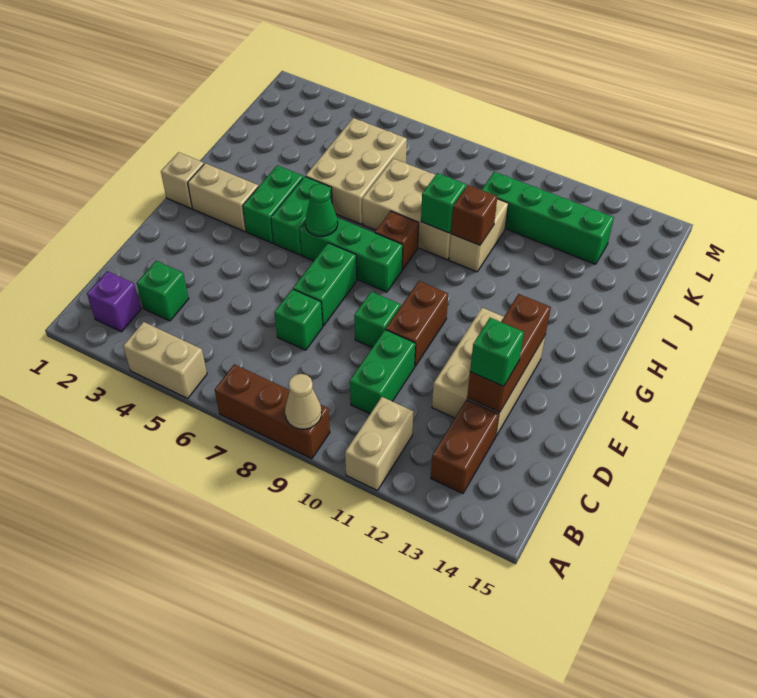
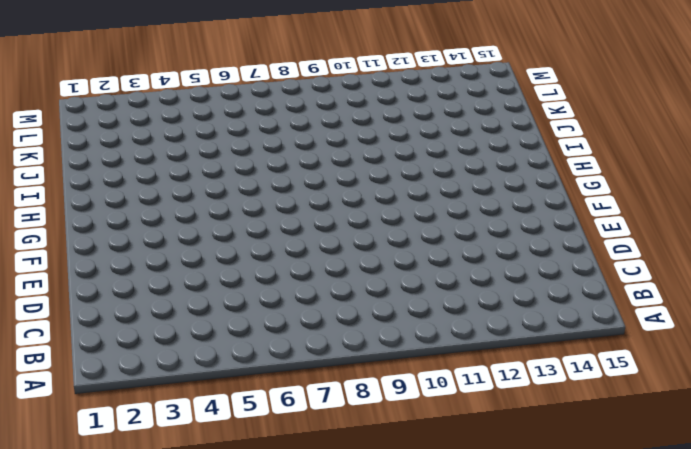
none -> tan 1x2 brick [123,322,207,398]
none -> brown 1x3 brick [215,364,330,459]
none -> tan 1x2 brick [345,397,414,491]

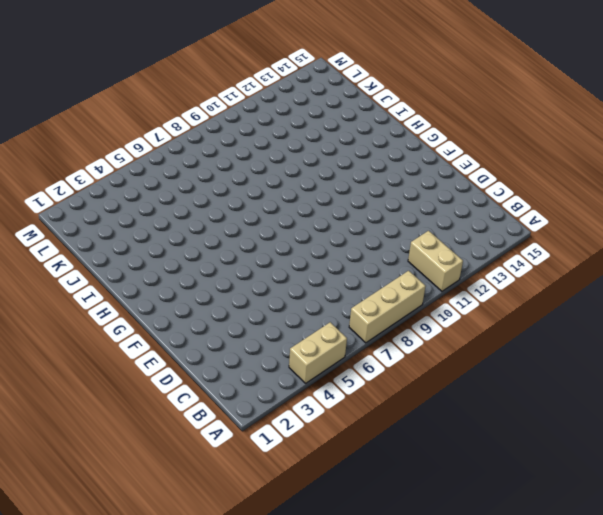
tan 1x3 brick [349,271,426,343] -> brown 1x3 brick [215,364,330,459]
none -> purple 1x1 brick [87,271,141,332]
none -> brown 1x2 brick [431,400,499,494]
none -> green 1x1 brick [137,261,189,321]

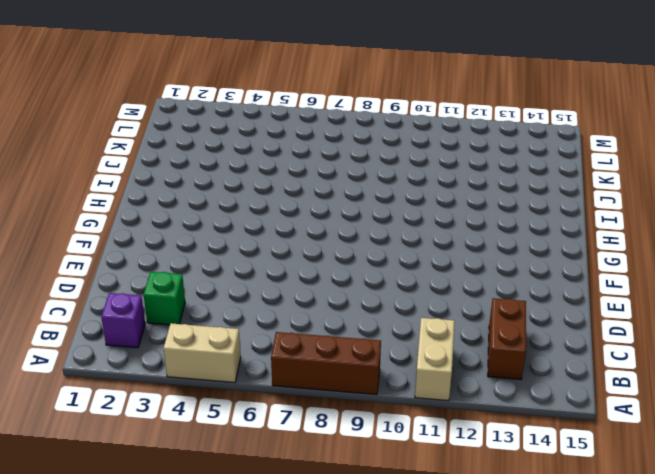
none -> green 1x2 brick [350,330,415,414]
none -> green 1x1 brick [274,289,323,350]
none -> tan 2x3 brick [432,308,545,436]

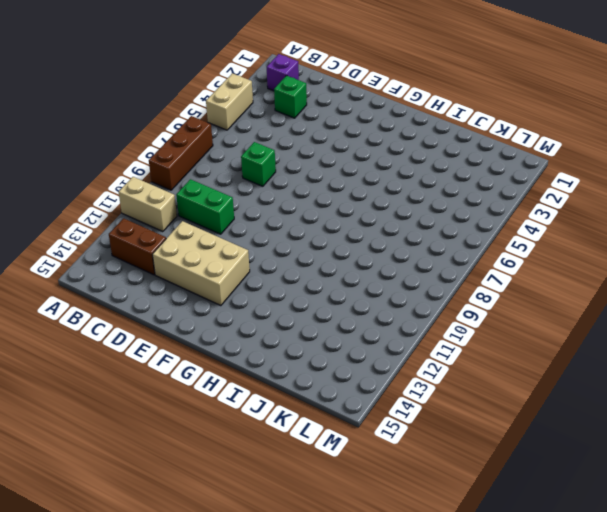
none -> green 1x2 brick [293,243,357,326]
none -> green 1x1 brick [354,292,401,348]
none -> brown 1x2 brick [386,281,448,367]

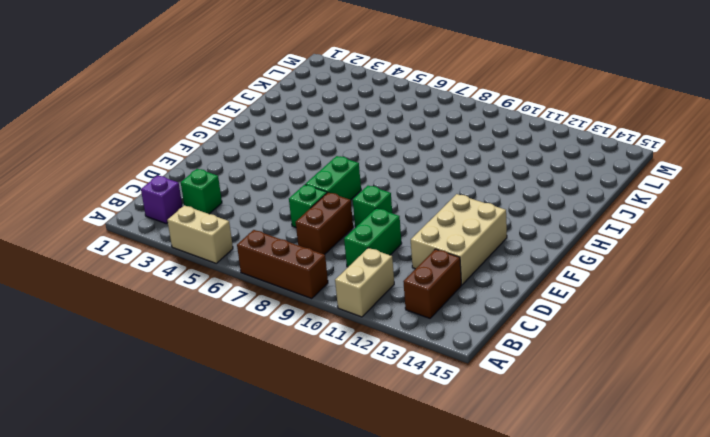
brown 1x2 brick [296,192,353,255] -> brown 1x2 brick moved to [386,281,448,367]
none -> tan 1x1 brick [161,152,204,208]
none -> tan 1x2 brick [188,163,258,231]
none -> green 1x2 brick [243,165,304,243]

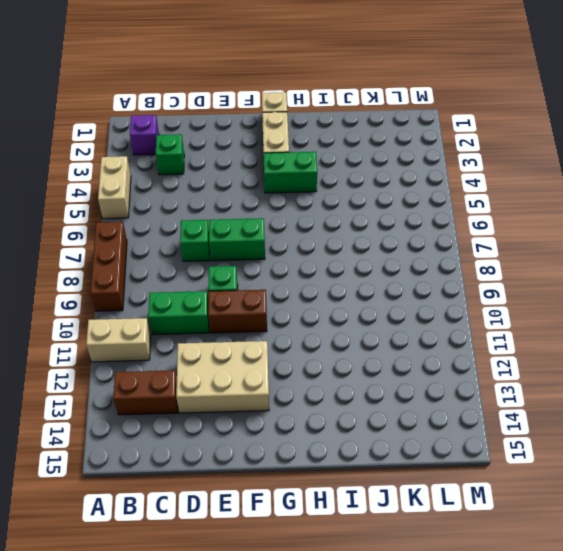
none -> green 1x2 brick [271,177,332,255]
none -> green 1x3 brick [300,218,403,292]
none -> brown 1x1 brick [375,211,419,270]

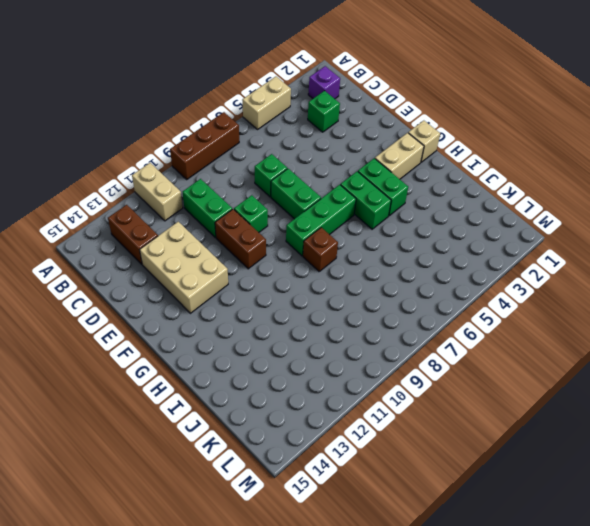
none -> tan 2x3 brick [306,118,407,224]
none -> tan 2x3 brick [362,159,451,260]
none -> tan 1x2 brick [449,199,508,272]

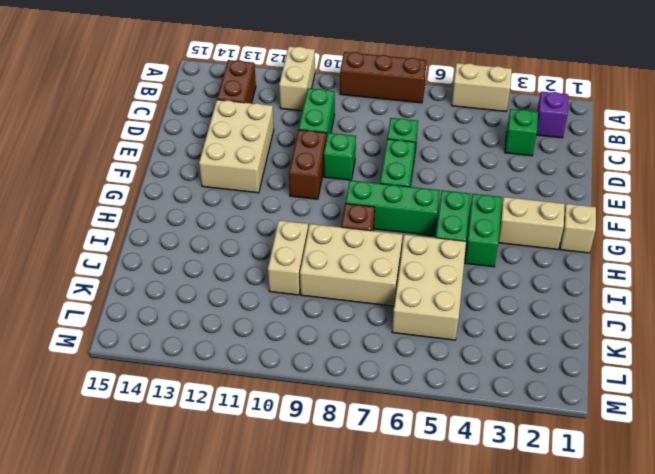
none -> green 1x4 brick [482,172,614,264]
none -> tan 1x1 cone [285,374,322,429]
none -> brown 1x3 brick [467,294,551,412]

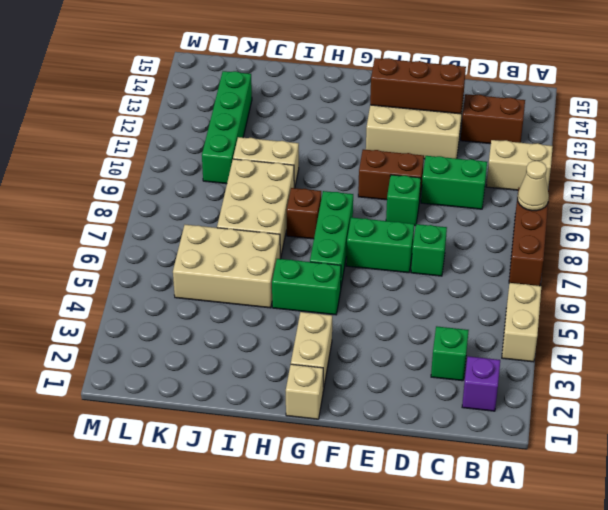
none -> green 1x2 brick [243,165,304,243]
none -> green 1x1 cone [305,184,338,236]
none -> green 1x1 brick [421,173,466,233]

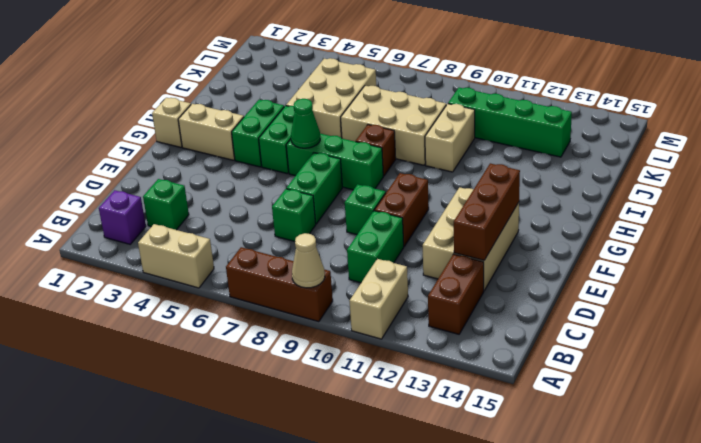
none -> green 1x1 brick [421,173,466,233]
none -> brown 1x1 brick [451,185,497,245]
none -> green 1x1 brick [470,318,524,386]

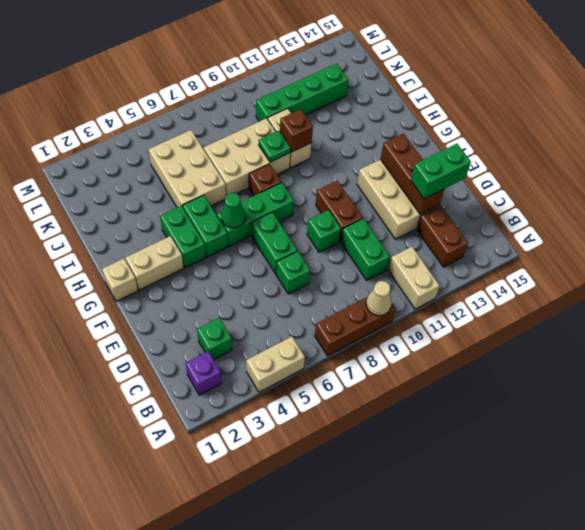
green 1x2 brick [411,144,471,199] -> green 1x1 brick [470,318,524,386]
green 1x1 plate [259,130,291,162] -> green 1x1 brick [421,173,466,233]

